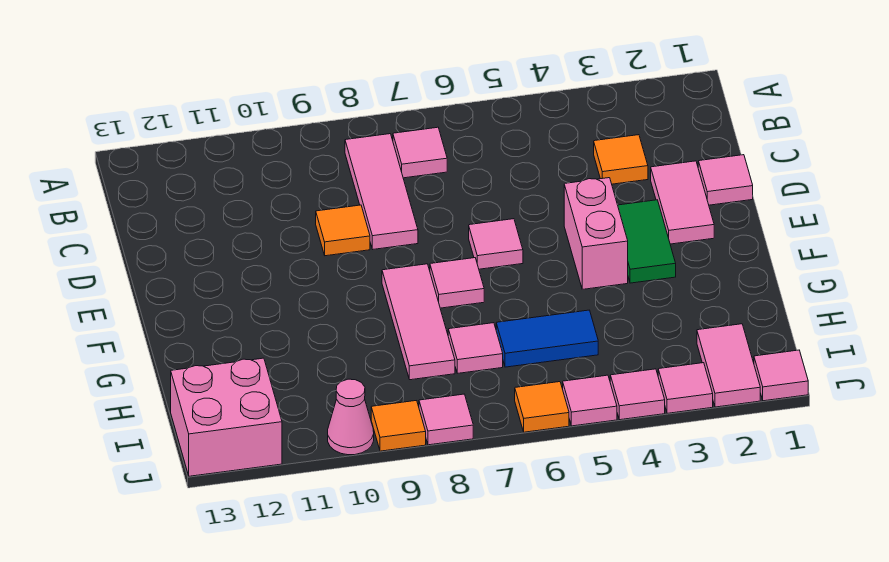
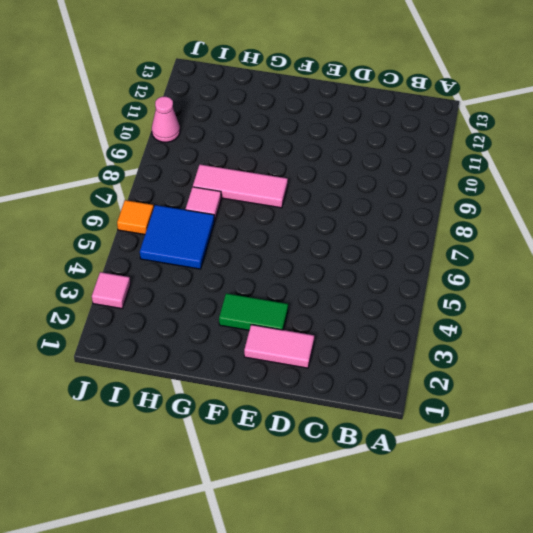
blue 2x2 tile [140,205,214,269] -> blue 1x2 tile [496,310,598,367]
none -> pink 1x1 tile [393,127,447,178]
none -> pink 1x3 tile [345,134,418,249]
none -> orange 1x1 tile [594,135,648,184]

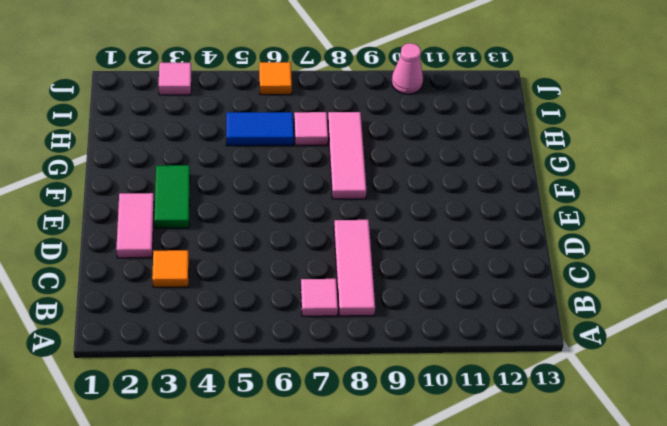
none -> pink 1x1 tile [698,155,753,205]
none -> orange 1x1 tile [316,205,370,256]
none -> pink 1x2 brick [564,178,628,289]

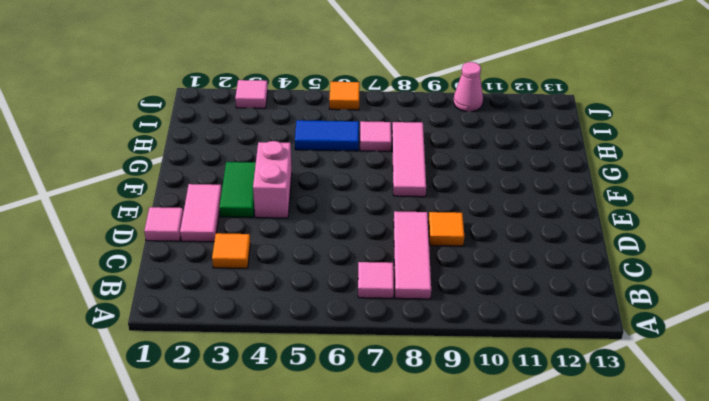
none -> pink 1x1 tile [469,219,523,269]
none -> pink 1x1 tile [430,258,484,308]
none -> pink 1x2 tile [697,324,760,407]

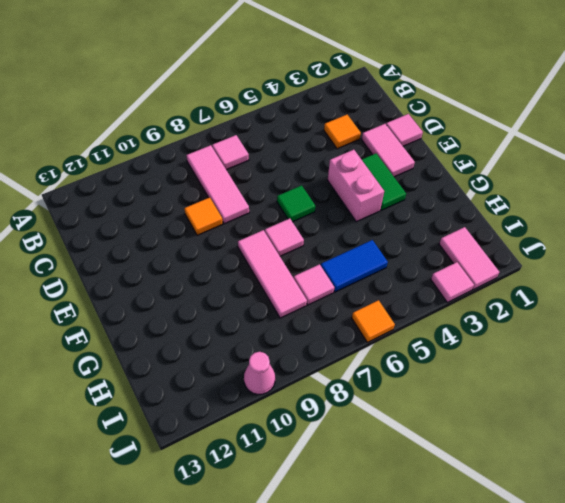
green 1x1 tile [277,185,315,222] -> pink 1x1 tile [469,219,523,269]
none -> pink 2x2 brick [171,358,282,476]
none -> pink 1x1 tile [754,350,808,401]
none -> pink 1x1 tile [610,369,665,420]

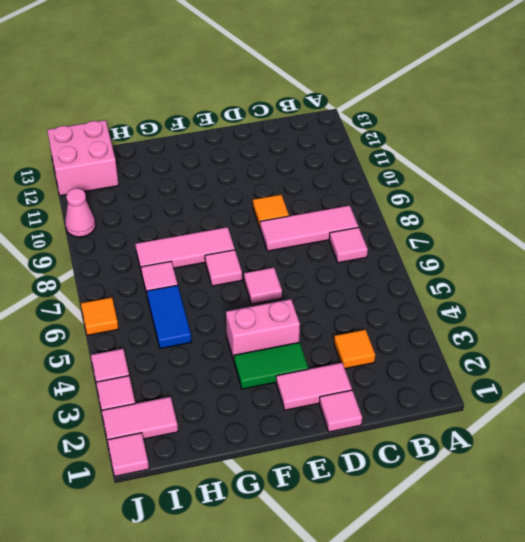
none -> pink 1x1 tile [563,375,617,426]
none -> pink 1x1 tile [419,394,473,445]
none -> orange 1x1 tile [371,401,426,451]

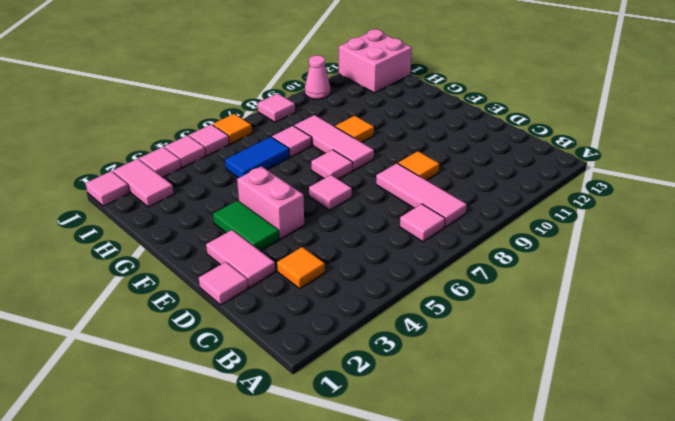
orange 1x1 tile [335,116,374,142] -> orange 1x1 tile moved to [371,401,426,451]

